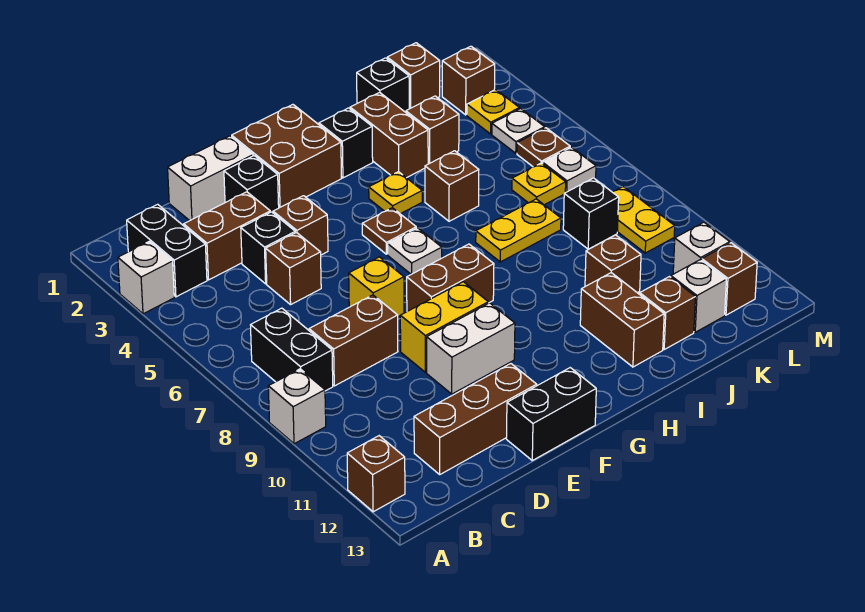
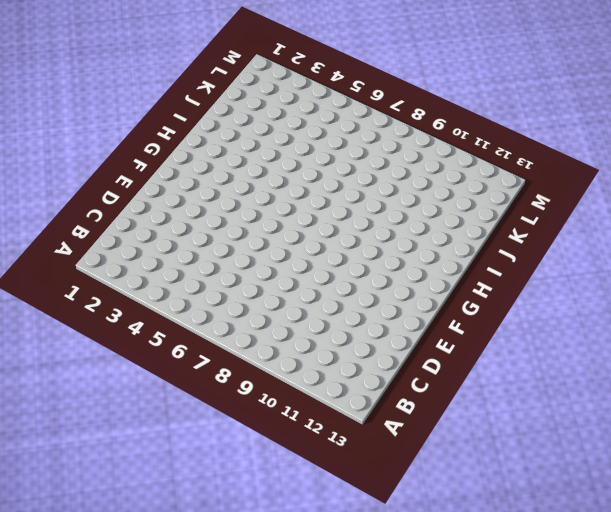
none -> white 1x1 brick [118,241,174,314]
none -> white 1x1 brick [268,369,326,444]
none -> brown 1x1 brick [347,436,405,512]
none -> black 1x2 brick [127,204,207,297]

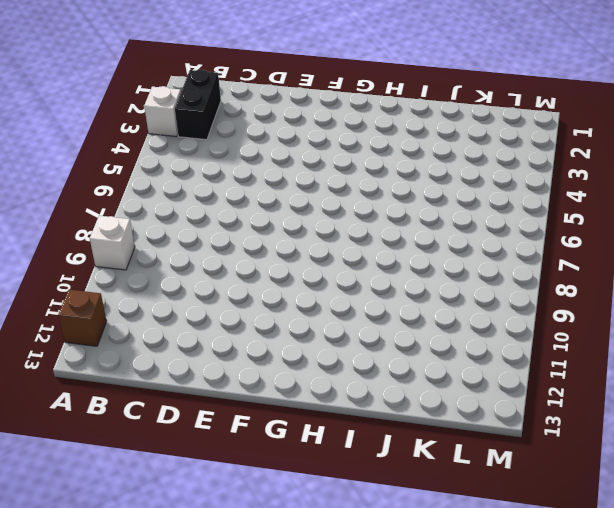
none -> black 1x2 brick [251,308,333,391]
none -> brown 1x2 brick [184,192,270,280]
none -> brown 1x2 brick [309,295,398,386]
none -> brown 1x3 brick [414,364,537,474]

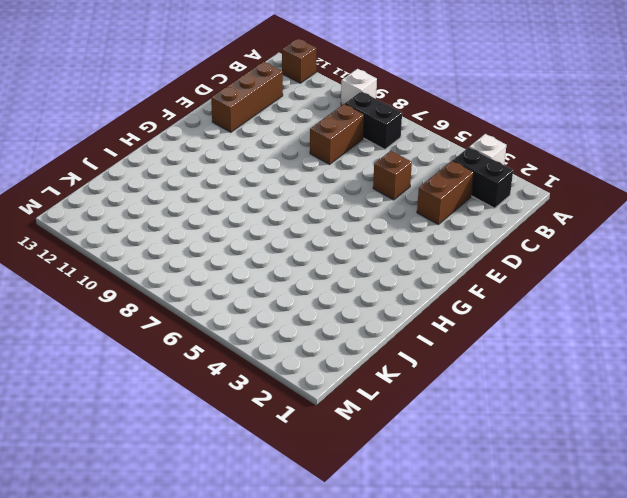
none -> white 1x2 brick [168,136,253,221]
none -> black 1x1 brick [241,212,295,284]
none -> black 1x1 brick [224,156,279,213]
none -> brown 1x1 brick [273,196,328,255]

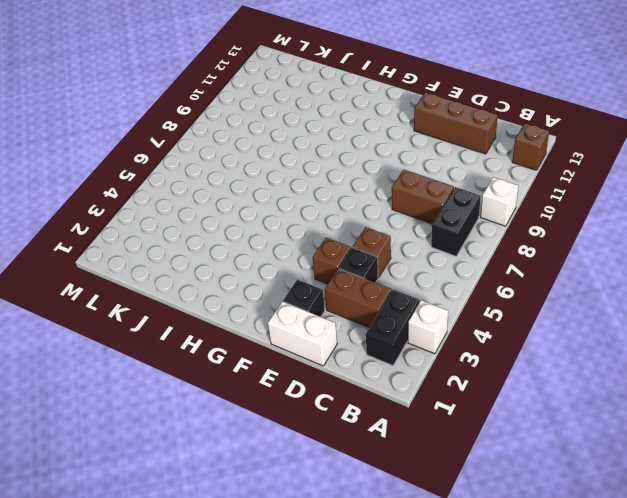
none -> yellow 1x1 brick [349,257,404,317]
none -> yellow 1x2 brick [400,282,488,372]
none -> white 1x2 brick [427,303,515,394]
none -> black 1x2 brick [506,368,596,460]

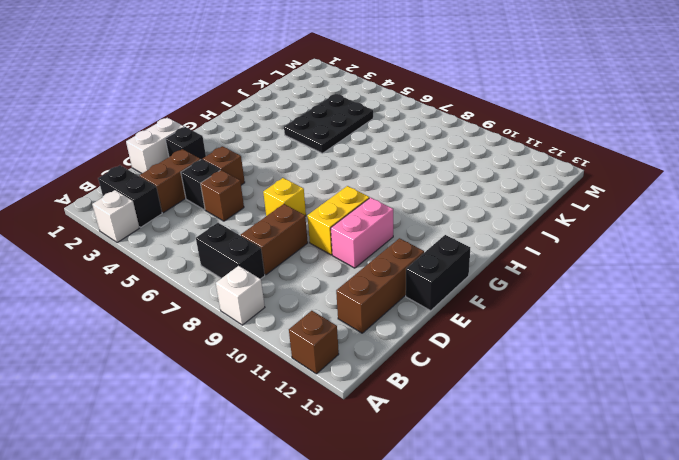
pink 1x2 brick [331,198,393,268] -> white 1x2 brick [427,303,515,394]
black 2x3 plate [284,94,373,153] -> brown 1x1 brick [425,151,479,221]
none -> brown 2x2 brick [232,105,341,208]
none -> brown 1x2 brick [407,244,494,311]
none -> brown 1x1 plate [362,208,416,254]
none -> white 1x1 plate [388,228,442,274]

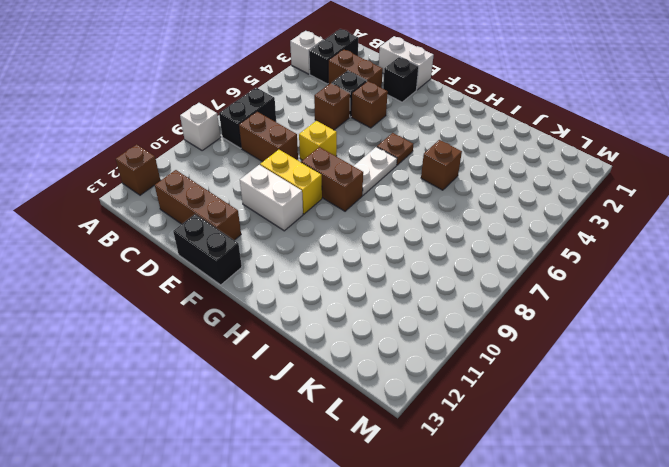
white 1x2 plate [354,147,397,195] -> white 1x1 plate [388,228,442,274]
none -> brown 2x2 brick [232,105,341,208]
none -> black 1x1 brick [319,108,373,178]
none -> yellow 1x1 plate [369,172,422,214]
none -> brown 1x2 brick [350,92,428,178]

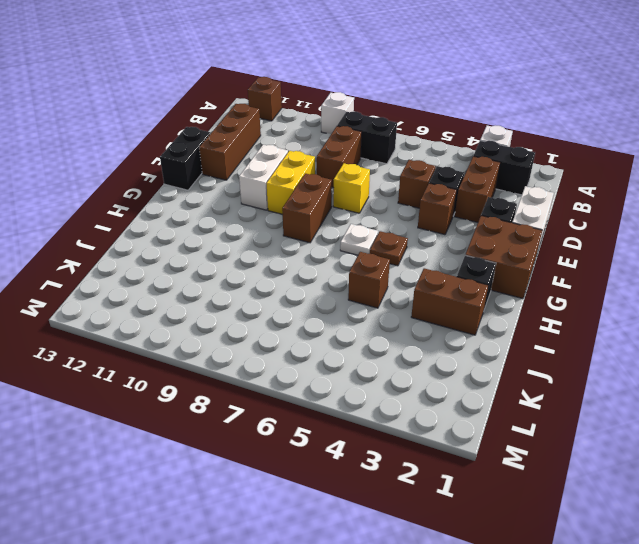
none -> yellow 1x1 plate [369,172,422,214]
none -> yellow 1x2 plate [476,199,561,262]
none -> brown 1x2 brick [580,273,664,367]
none -> black 1x1 brick [357,58,409,112]

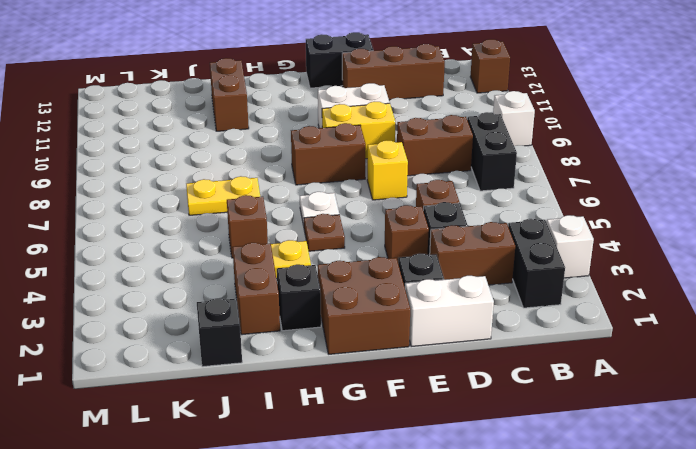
none -> brown 1x1 brick [406,96,459,164]
none -> brown 1x1 brick [585,235,641,293]
none -> brown 1x1 brick [640,277,695,349]
none -> brown 1x1 brick [387,43,440,109]

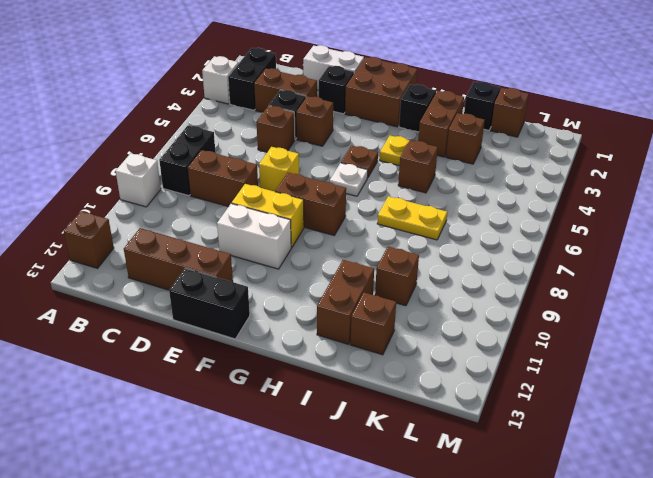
none -> yellow 1x1 plate [512,163,566,205]
none -> black 1x1 brick [563,178,619,249]
none -> white 1x1 brick [671,260,726,332]
none -> brown 1x1 brick [442,46,495,115]

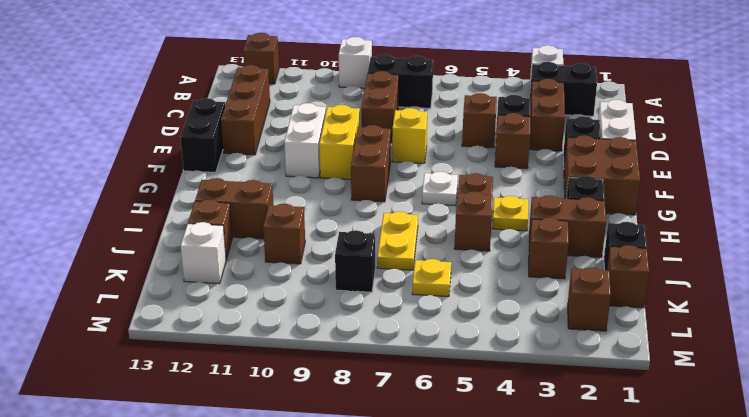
none -> yellow 1x1 plate [467,90,520,134]
none -> white 1x1 plate [492,109,545,153]
none -> brown 1x1 plate [517,128,570,167]
none -> white 1x1 plate [543,147,596,192]

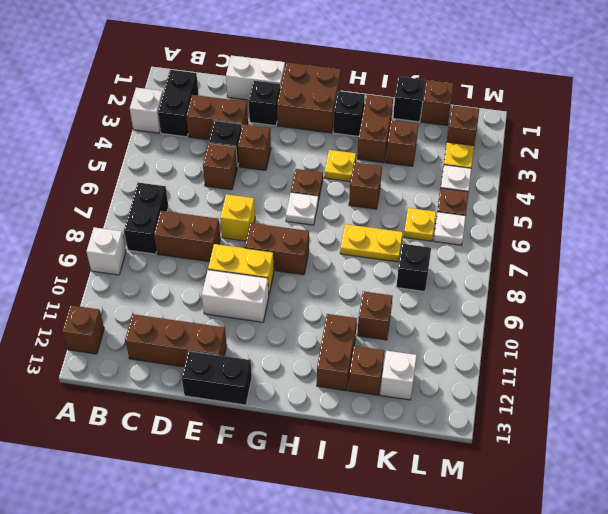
none -> yellow 1x2 plate [613,187,675,253]
none -> white 1x1 brick [673,222,730,274]
none -> brown 1x1 brick [702,243,757,315]

